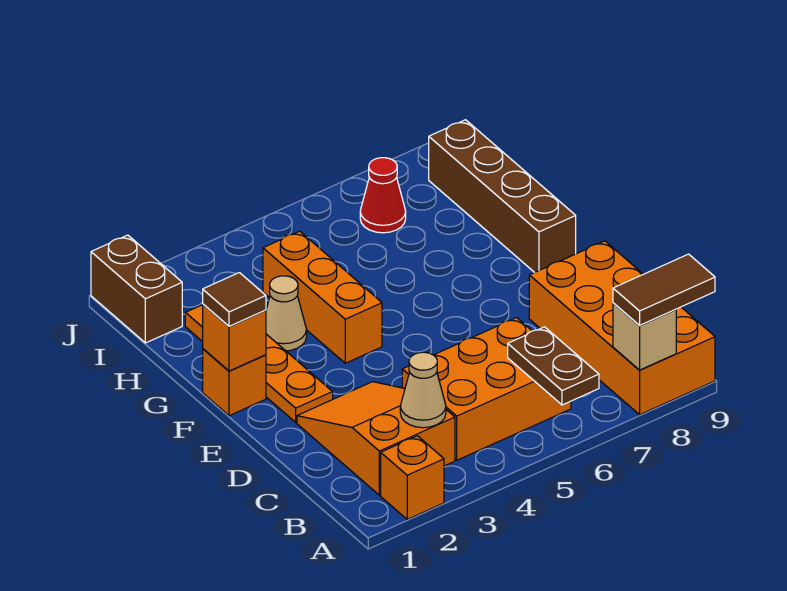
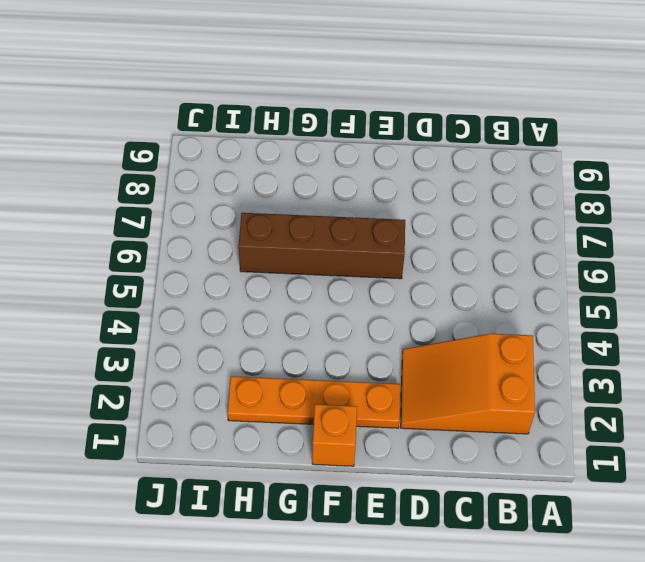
brown 1x4 brick [239,213,405,279] -> brown 1x4 brick moved to [429,120,576,272]
none -> orange 1x1 brick [381,436,444,519]
none -> orange 2x4 brick [529,241,715,415]
none -> orange 2x3 brick [402,318,571,460]

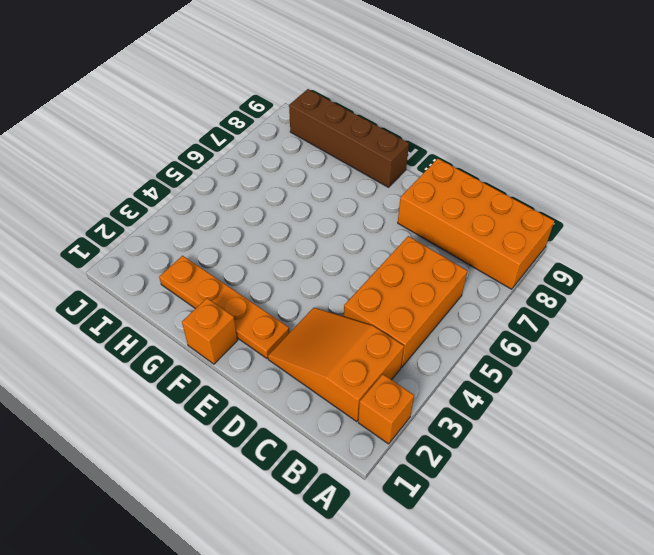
none -> orange 1x3 brick [263,231,382,363]
none -> tan 1x1 cone [266,276,307,351]
none -> brown 1x2 brick [91,235,182,343]

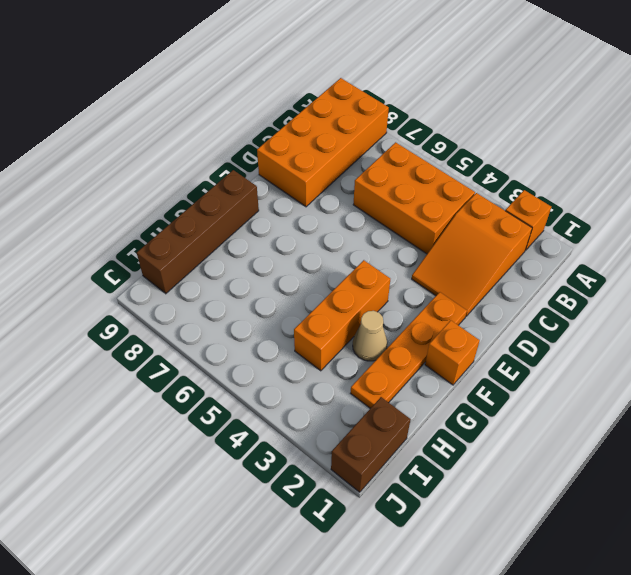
none -> red 1x1 cone [360,158,406,233]
none -> brown 1x2 plate [508,327,599,405]
none -> tan 1x1 brick [613,303,676,370]

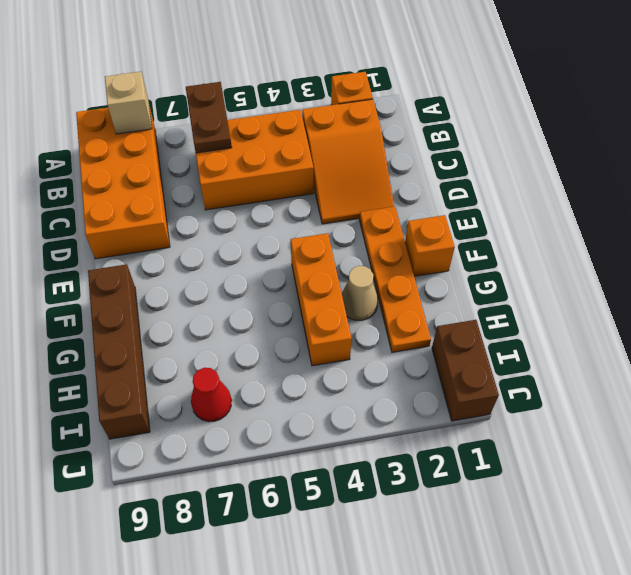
none -> tan 1x1 cone [400,352,446,428]
none -> orange 1x1 brick [203,304,266,371]
none -> brown 1x2 tile [613,254,715,325]

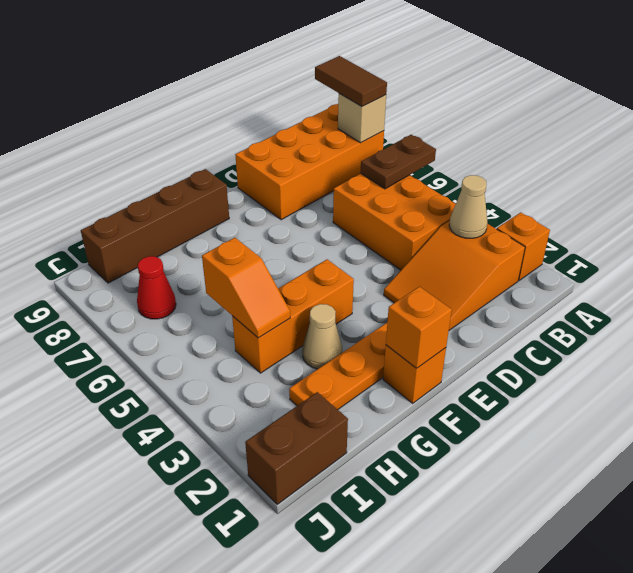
orange 1x2 slope [202,238,290,338] -> none
none -> brown 1x1 tile [203,273,266,326]

